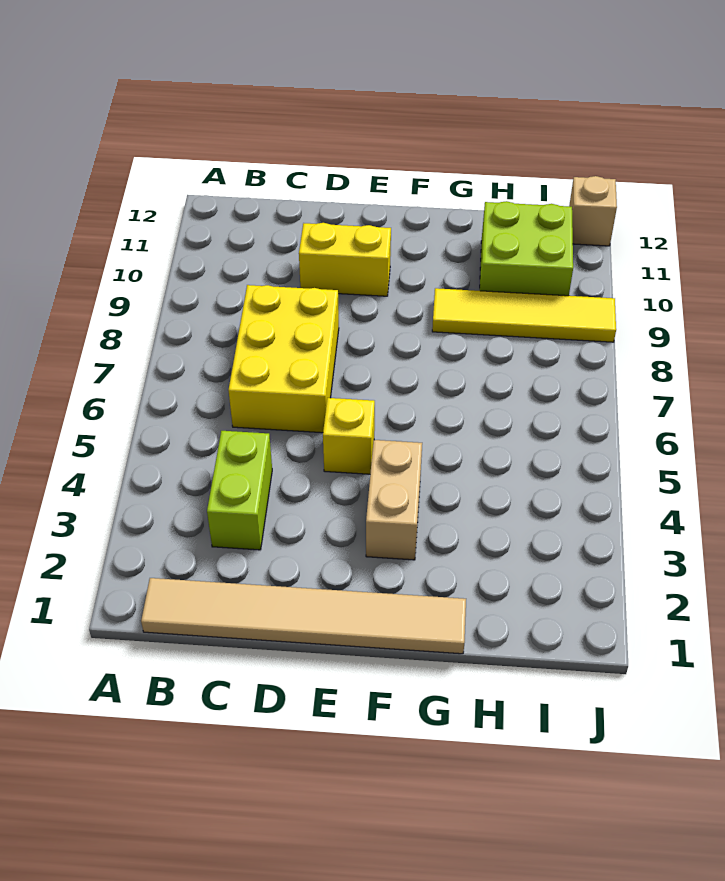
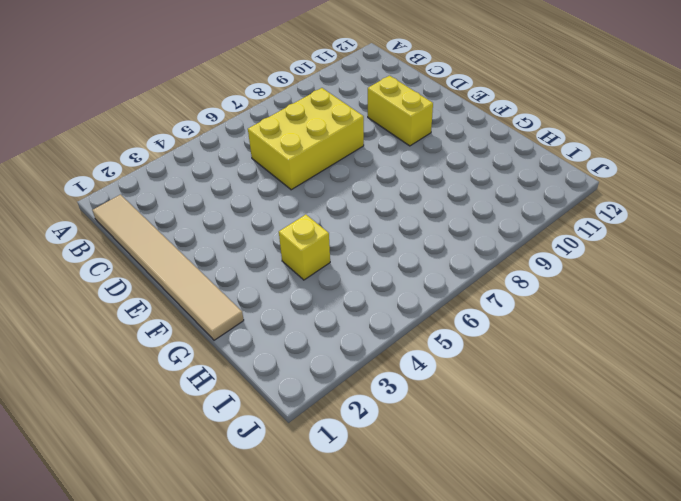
yellow 1x1 brick [279,215,330,280] -> yellow 1x1 brick moved to [323,398,375,474]
none -> lime 1x2 brick [207,431,272,550]
none -> tan 1x2 brick [366,440,422,560]

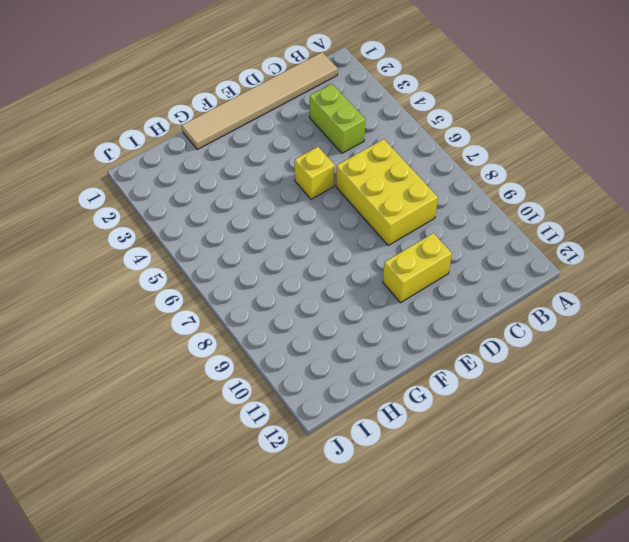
none -> tan 1x2 brick [366,440,422,560]
none -> yellow 1x4 tile [432,288,616,342]

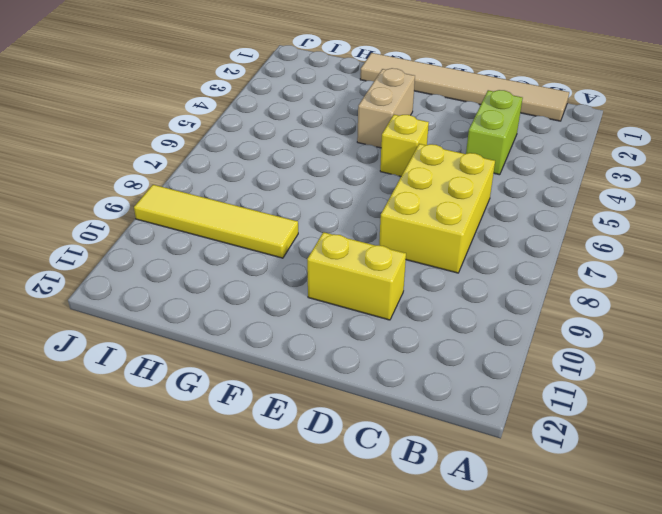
none -> lime 2x2 brick [480,201,573,296]
none -> tan 1x1 brick [569,176,617,246]

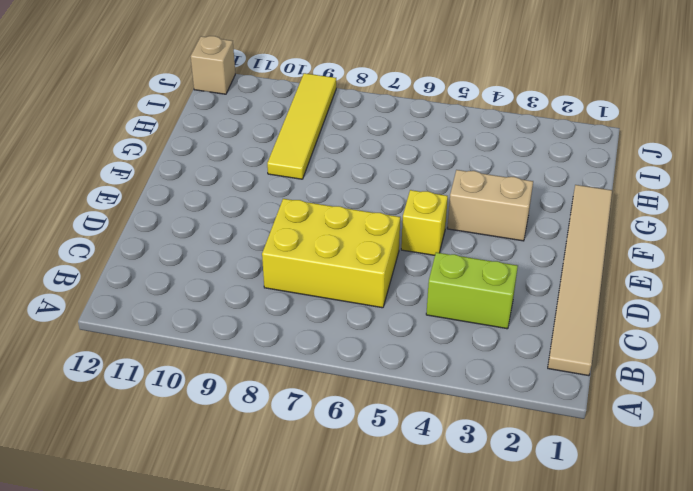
none -> yellow 1x2 brick [299,223,391,296]
none -> lime 2x2 brick [480,201,573,296]

